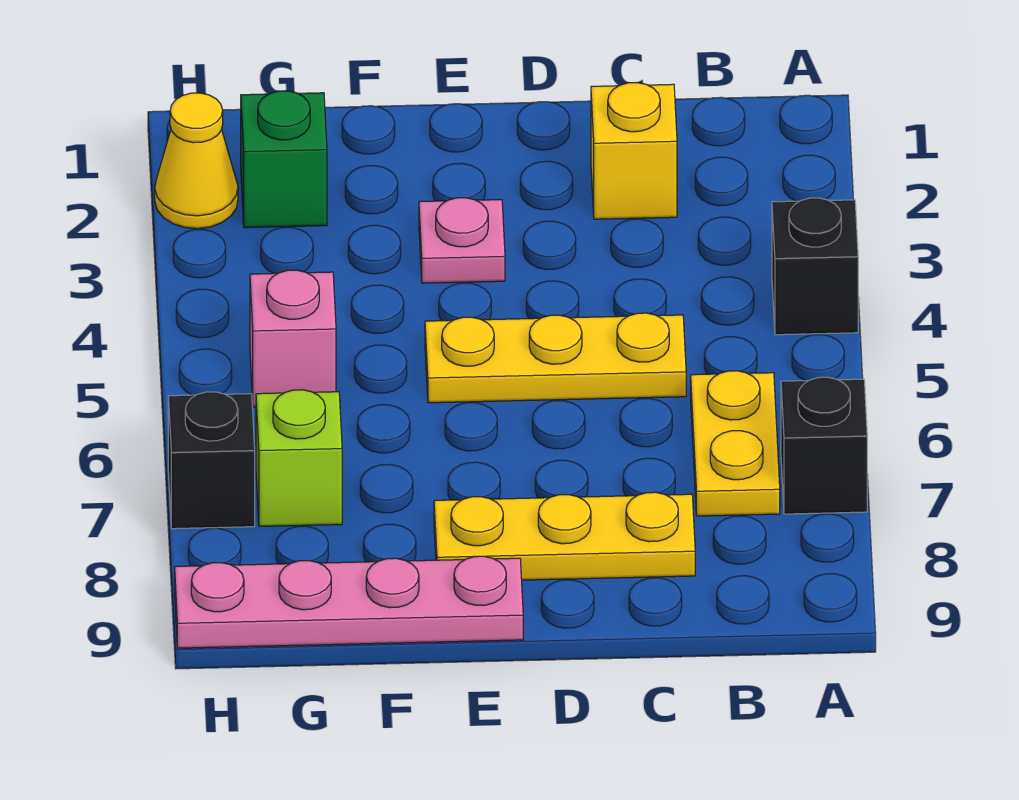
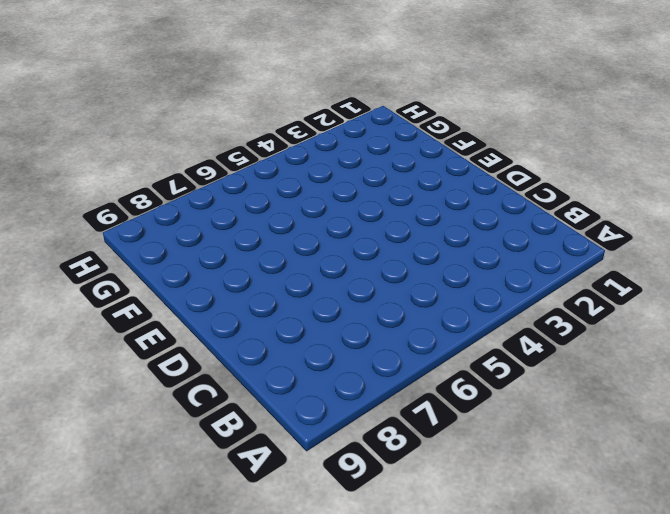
none -> black 1x1 brick [772,198,858,335]
none -> black 1x1 brick [781,377,867,514]
none -> yellow 1x2 plate [691,371,780,516]

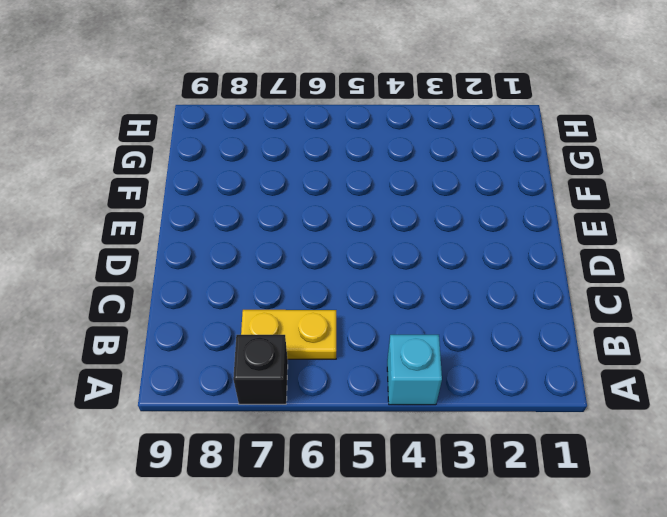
cyan 1x1 brick [387,335,442,405] -> black 1x1 brick [772,198,858,335]
none -> yellow 1x1 brick [591,83,677,219]
none -> yellow 1x3 plate [425,313,686,403]
none -> yellow 1x3 plate [434,492,695,580]

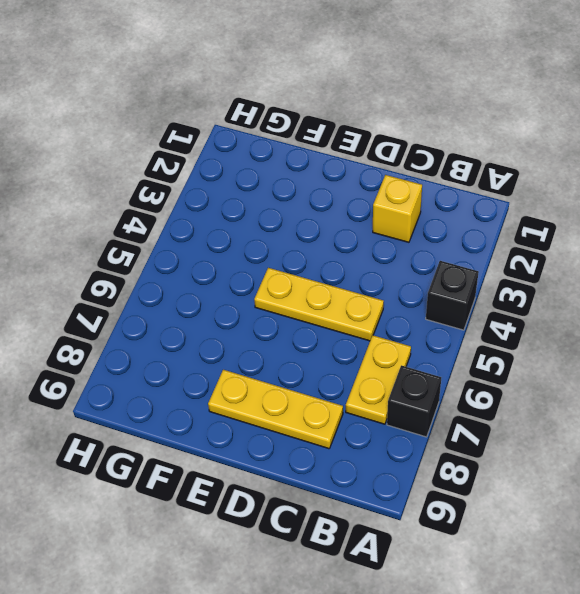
none -> pink 1x1 plate [419,198,505,283]
none -> pink 1x4 plate [175,556,523,648]
none -> green 1x1 brick [241,91,327,228]

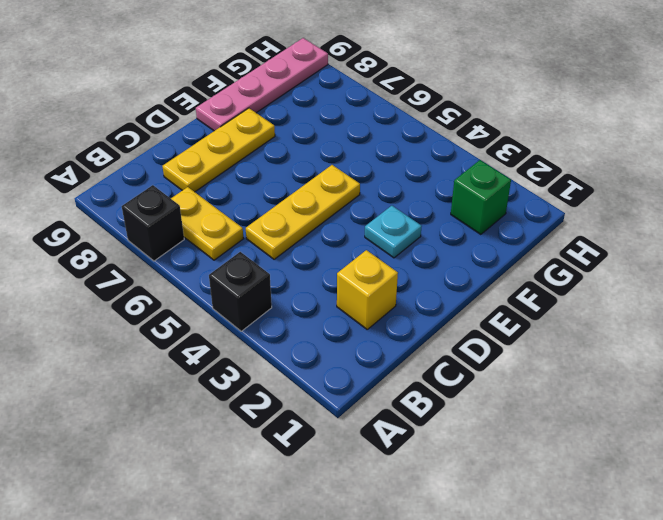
cyan 1x1 plate [365,206,422,258] -> pink 1x1 plate [419,198,505,283]
none -> pink 1x1 brick [250,270,336,407]
none -> lime 1x1 brick [256,390,342,527]
none -> yellow 1x1 cone [155,93,238,229]

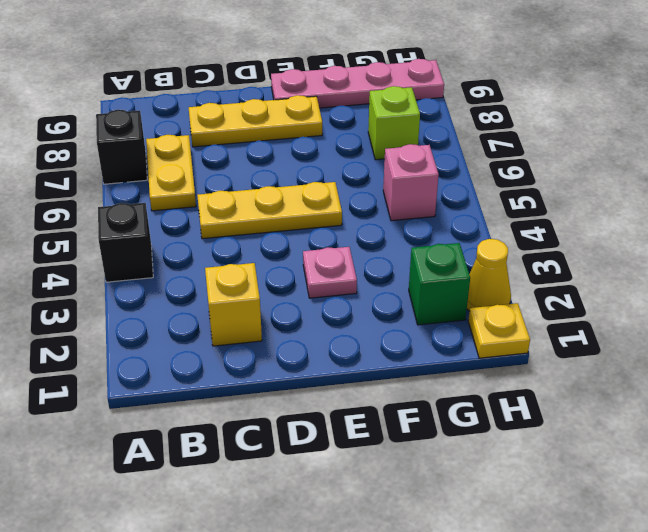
yellow 1x1 plate [468,303,530,358] -> none
none -> black 1x1 brick [168,392,255,529]

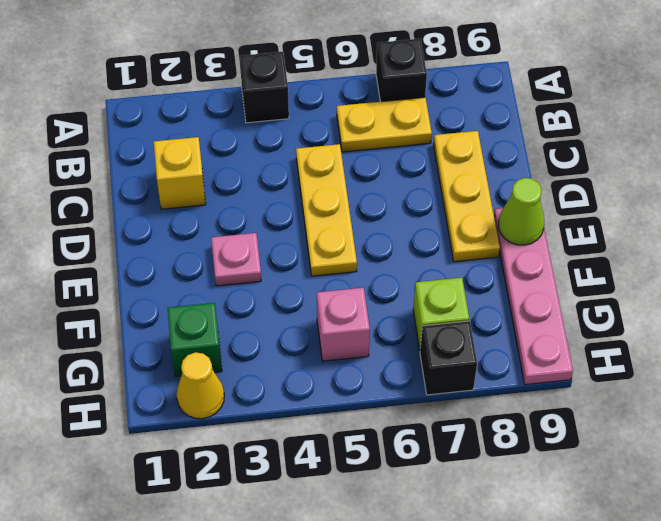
lime 1x1 cone [499,178,544,245] -> none

